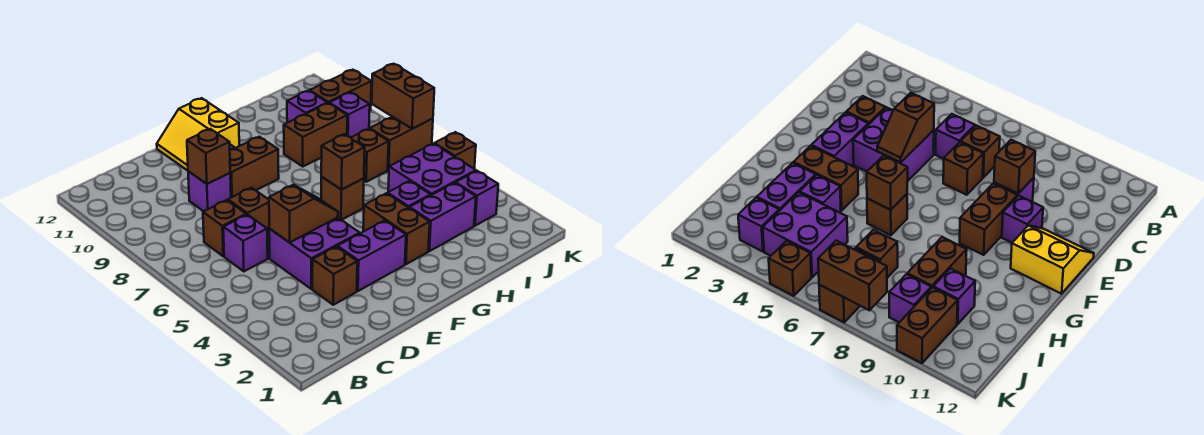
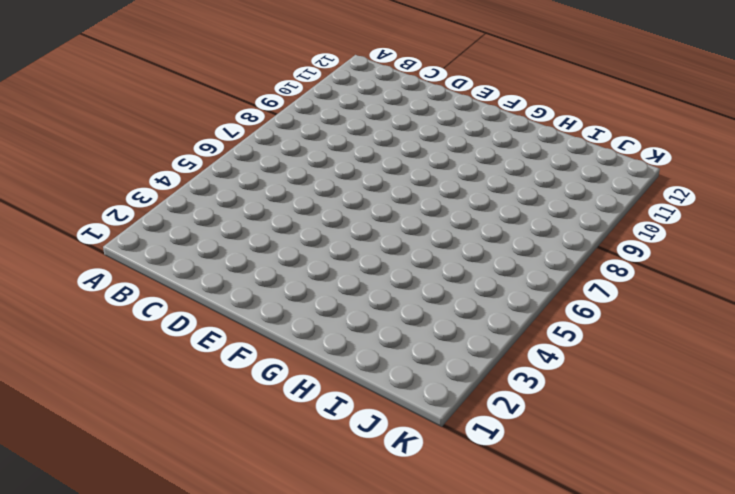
none -> purple 1x1 brick [223,215,268,271]
none -> brown 1x1 brick [203,200,246,256]
none -> brown 1x1 brick [312,247,357,305]

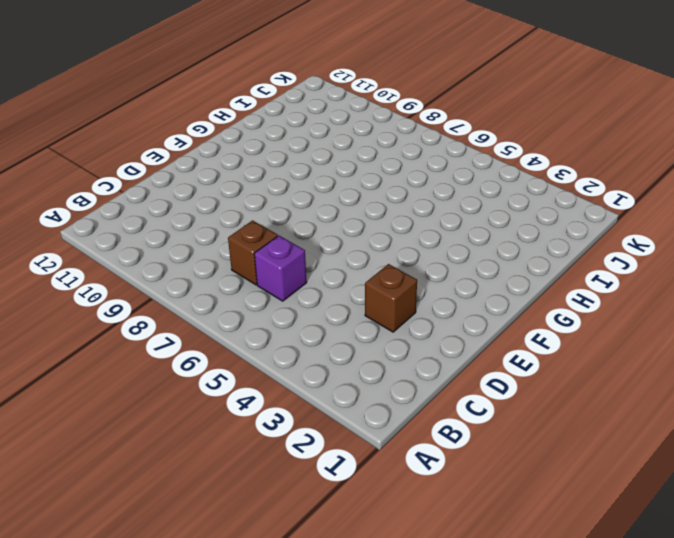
none -> purple 2x2 brick [269,217,360,289]
none -> brown 1x1 brick [228,188,270,233]
none -> purple 1x1 brick [188,171,231,211]

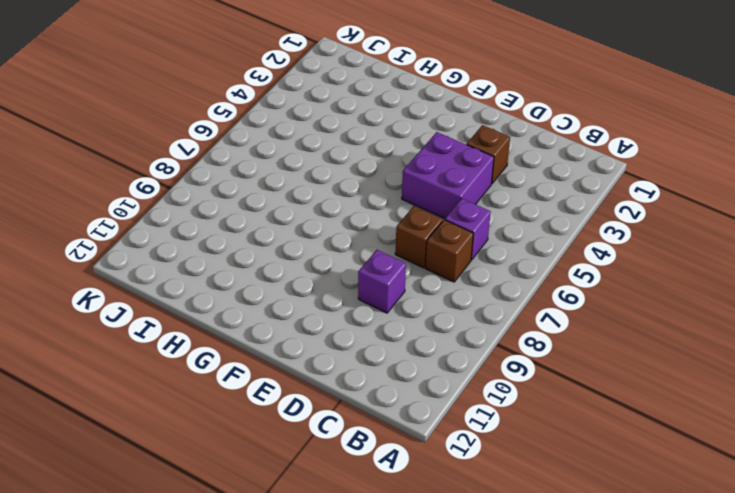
none -> purple 1x2 brick [337,220,406,291]
none -> brown 1x2 brick [230,137,279,198]
none -> purple 1x1 brick [1002,196,1043,243]

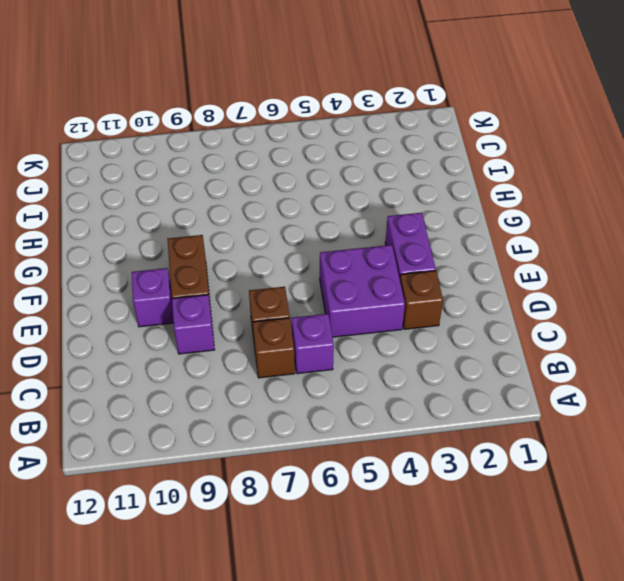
none -> yellow 2x2 slope [157,98,239,171]
none -> brown 1x2 brick [363,193,430,264]
none -> brown 1x1 brick [321,177,364,220]

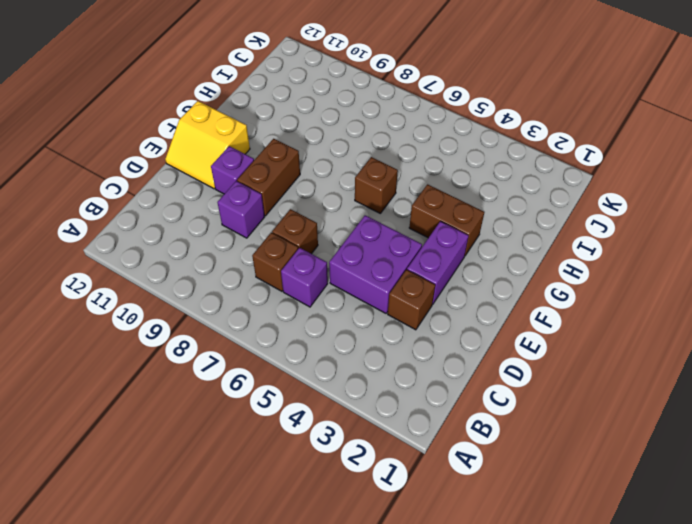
none -> purple 1x2 brick [410,183,476,251]
none -> purple 1x1 brick [388,181,431,208]
none -> brown 1x2 brick [284,103,347,166]

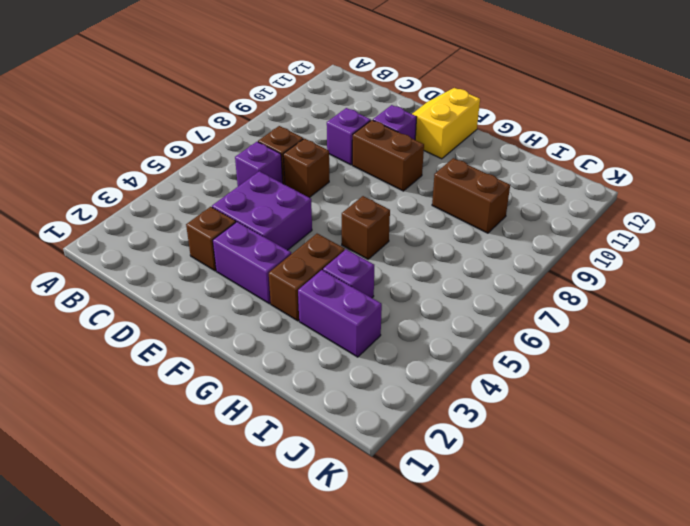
none -> purple 2x2 brick [388,144,476,195]
none -> brown 1x1 brick [351,129,389,182]
none -> purple 1x1 brick [287,91,327,123]

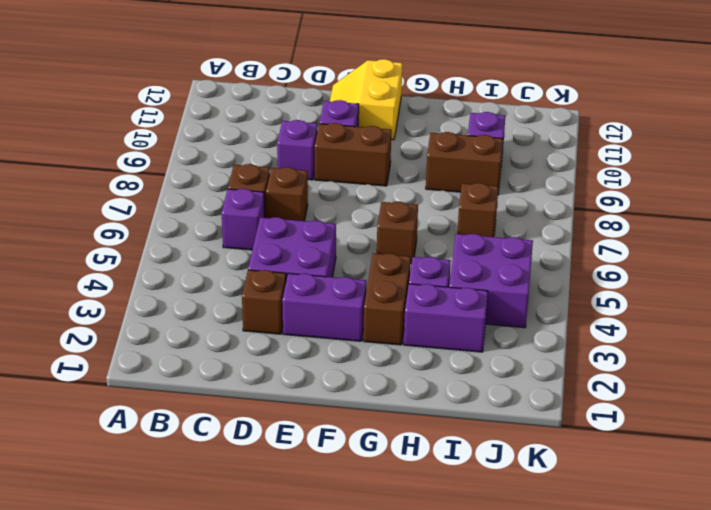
none -> purple 1x1 brick [456,171,498,226]
none -> brown 1x2 brick [370,117,433,170]
none -> purple 1x1 brick [329,92,370,137]

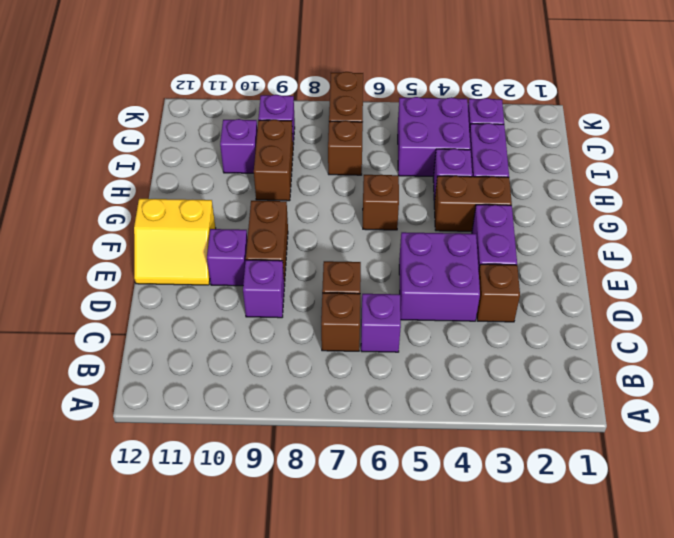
none -> brown 1x2 brick [310,70,371,110]
none -> brown 1x1 brick [434,132,476,168]
none -> brown 1x2 slope [269,185,338,243]

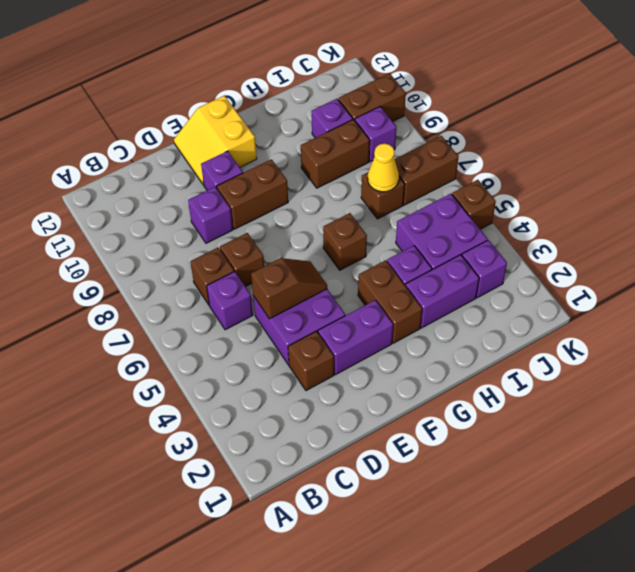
yellow 1x1 cone [368,144,399,192] -> none
none -> brown 1x1 brick [187,129,230,184]
none -> brown 1x1 brick [321,134,365,190]
none -> brown 1x2 brick [372,64,434,129]

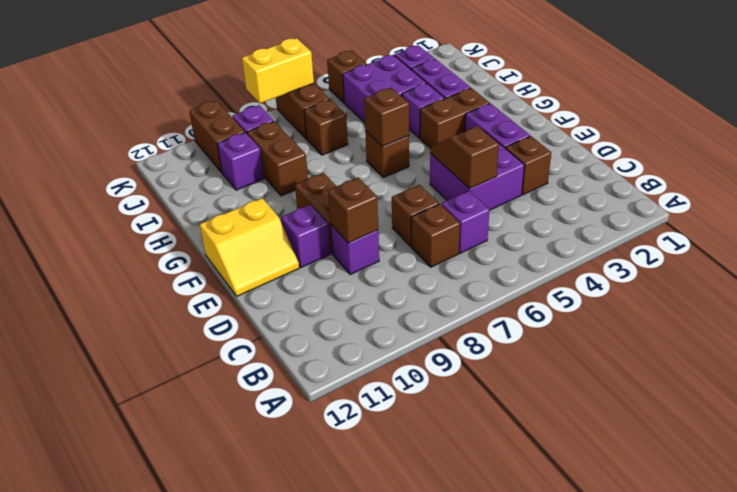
yellow 1x2 brick [242,38,314,103] -> brown 1x2 brick [372,64,434,129]

